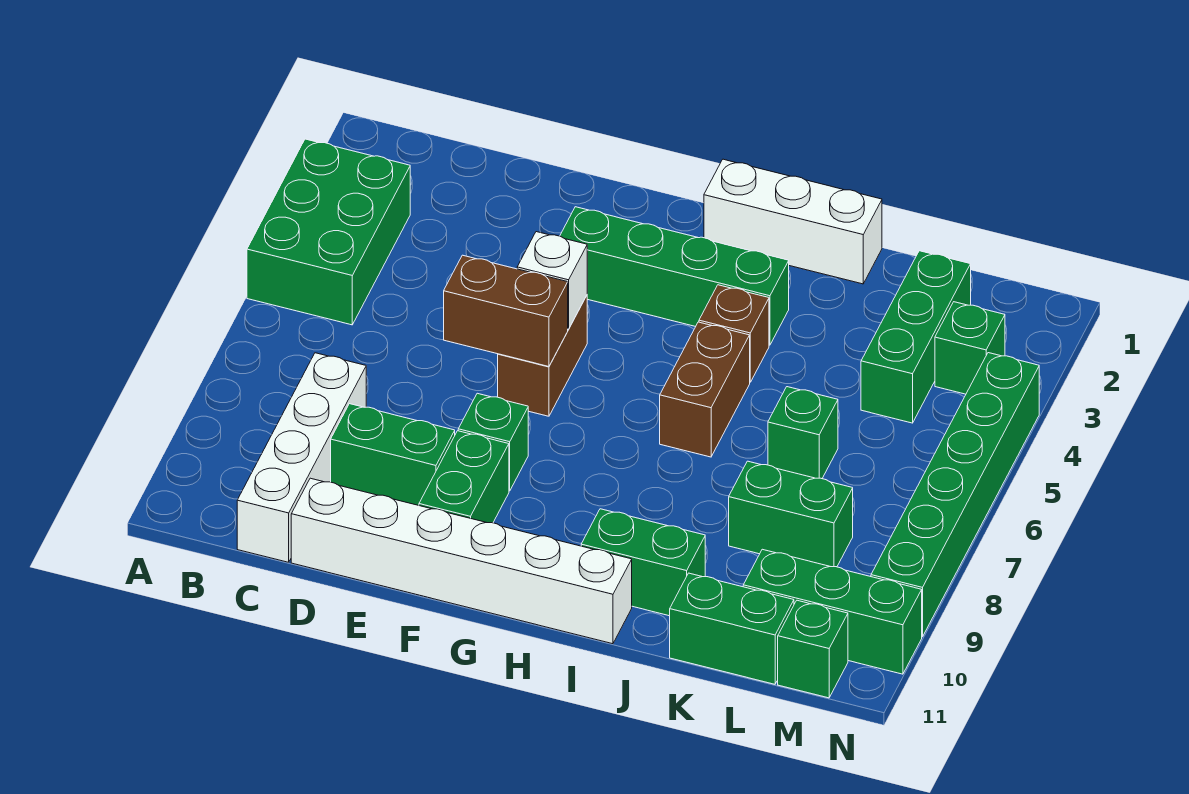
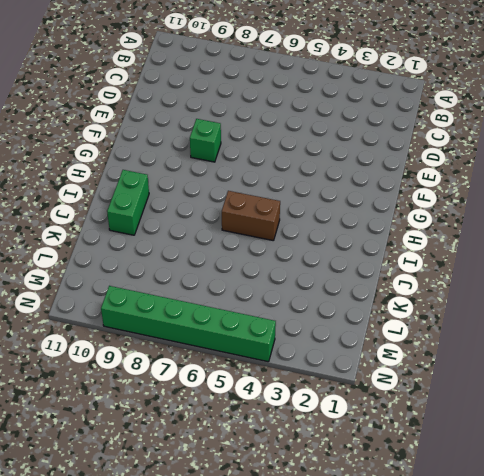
none -> green 2x3 brick [247,139,410,325]
none -> white 1x4 brick [237,353,366,562]
none -> green 1x2 brick [331,404,455,505]

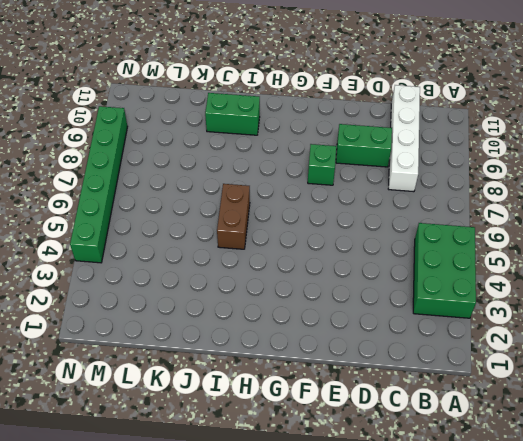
none -> white 1x6 brick [291,478,632,644]
none -> green 1x4 brick [560,207,789,345]
none -> brown 1x2 brick [498,296,587,416]

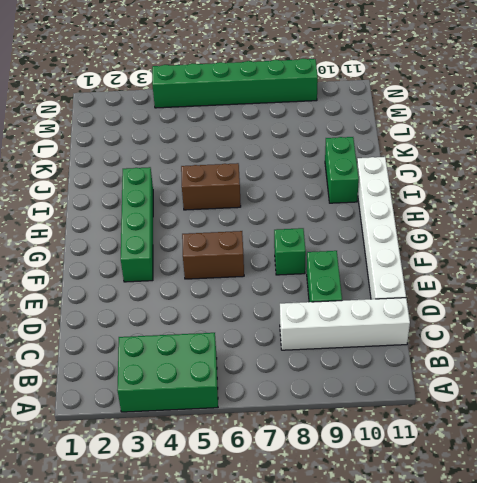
none -> green 1x2 brick [419,431,509,523]
none -> white 1x3 brick [704,159,882,284]
none -> brown 1x1 brick [699,285,769,382]

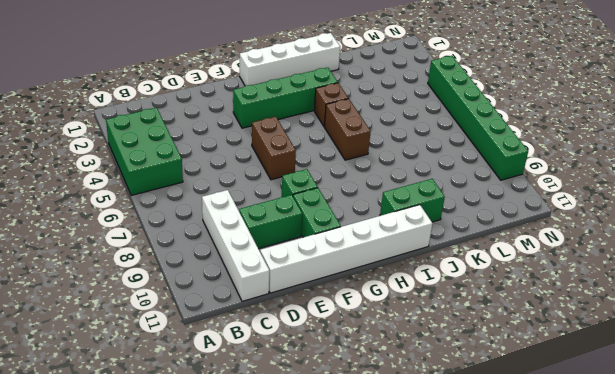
white 1x4 brick [240,33,340,86] -> white 1x3 brick [704,159,882,284]
none -> green 1x1 brick [768,387,838,479]
none -> green 1x2 brick [729,461,853,567]
none -> green 1x2 brick [670,573,794,684]

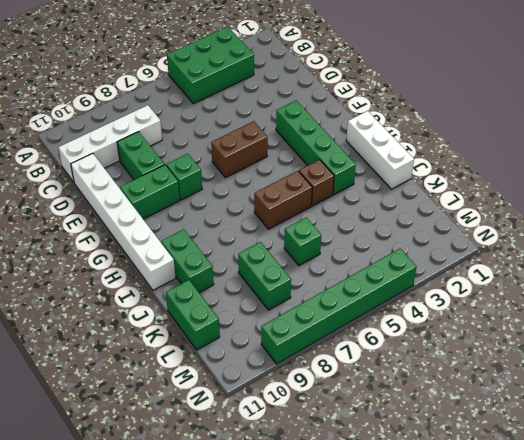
none -> green 1x3 brick [861,251,971,423]
none -> green 1x3 brick [743,549,922,674]
none -> green 1x1 brick [935,302,1005,394]

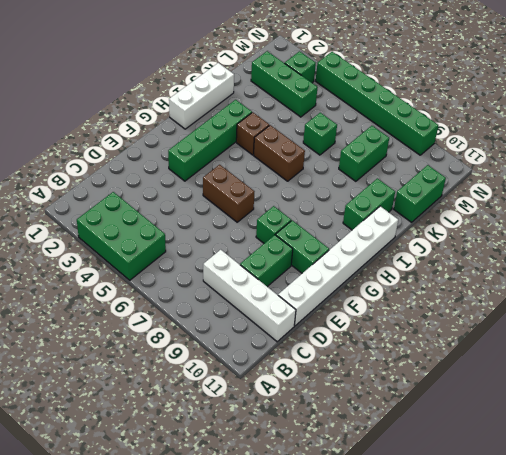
none -> green 1x3 brick [743,549,922,674]
none -> green 1x1 brick [778,600,848,698]
none -> brown 1x2 brick [444,255,568,367]

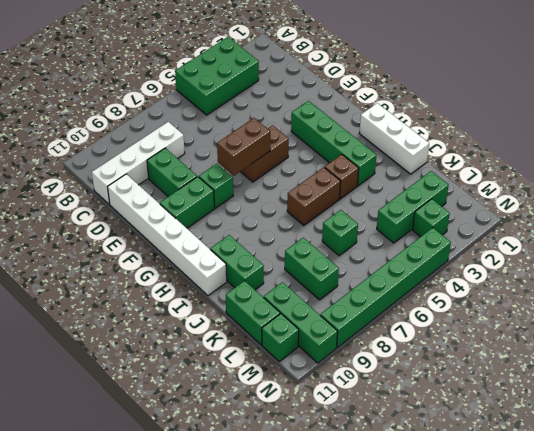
brown 1x2 brick [217,118,270,176] -> brown 1x2 brick turned to [444,255,568,367]
none -> white 1x1 brick [517,232,587,329]

